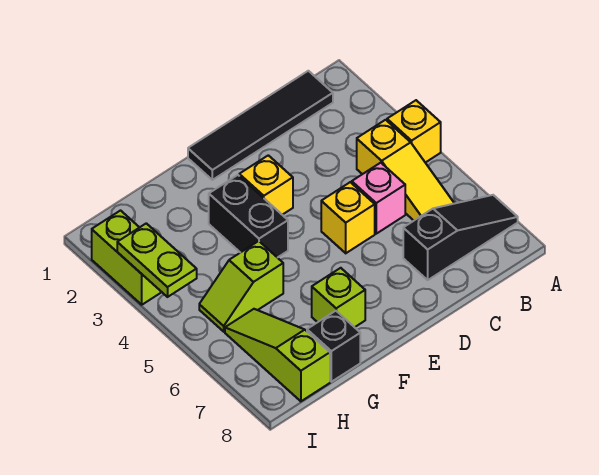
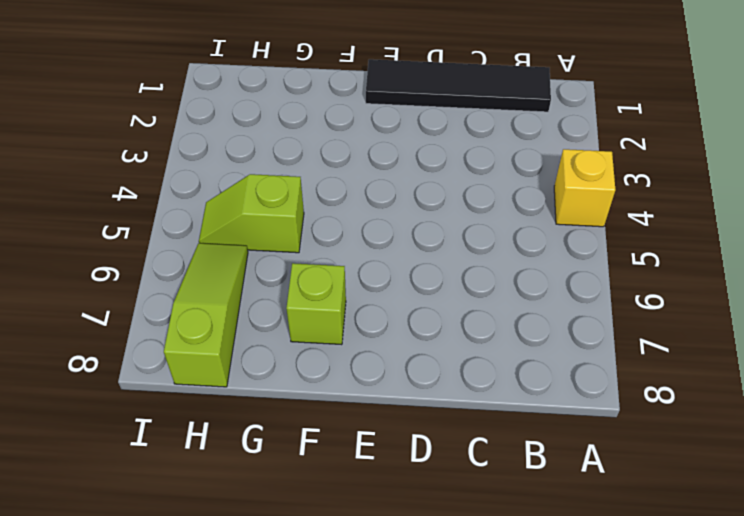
none -> black 1x3 slope [403,195,518,280]
none -> yellow 1x3 slope [357,120,455,220]
none -> pink 1x1 brick [352,163,405,234]

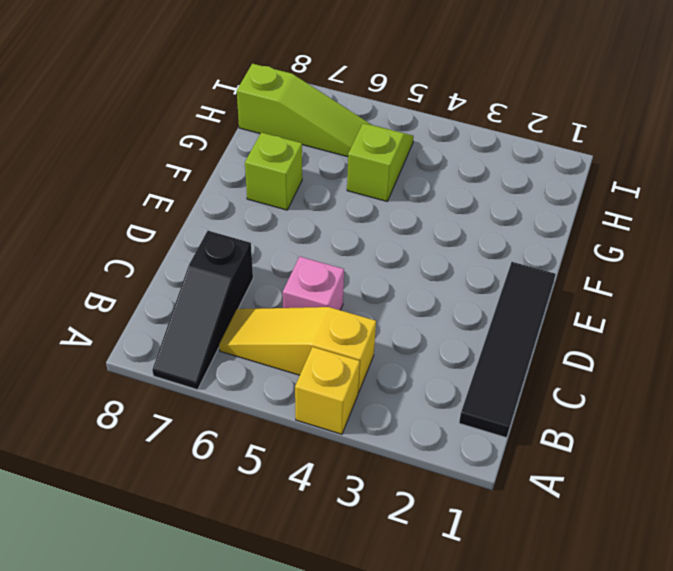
none -> yellow 1x1 brick [321,182,375,253]
none -> yellow 1x1 brick [239,155,293,215]
none -> black 1x2 brick [209,175,288,258]

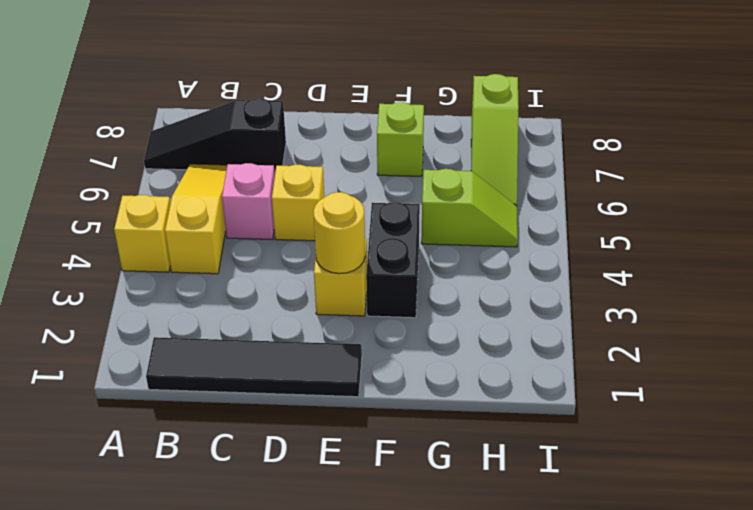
yellow 1x1 round brick [313,192,365,274] -> none
none -> black 1x1 brick [307,311,360,382]
none -> lime 1x2 brick [92,211,161,305]
none -> lime 1x2 plate [117,223,197,297]

